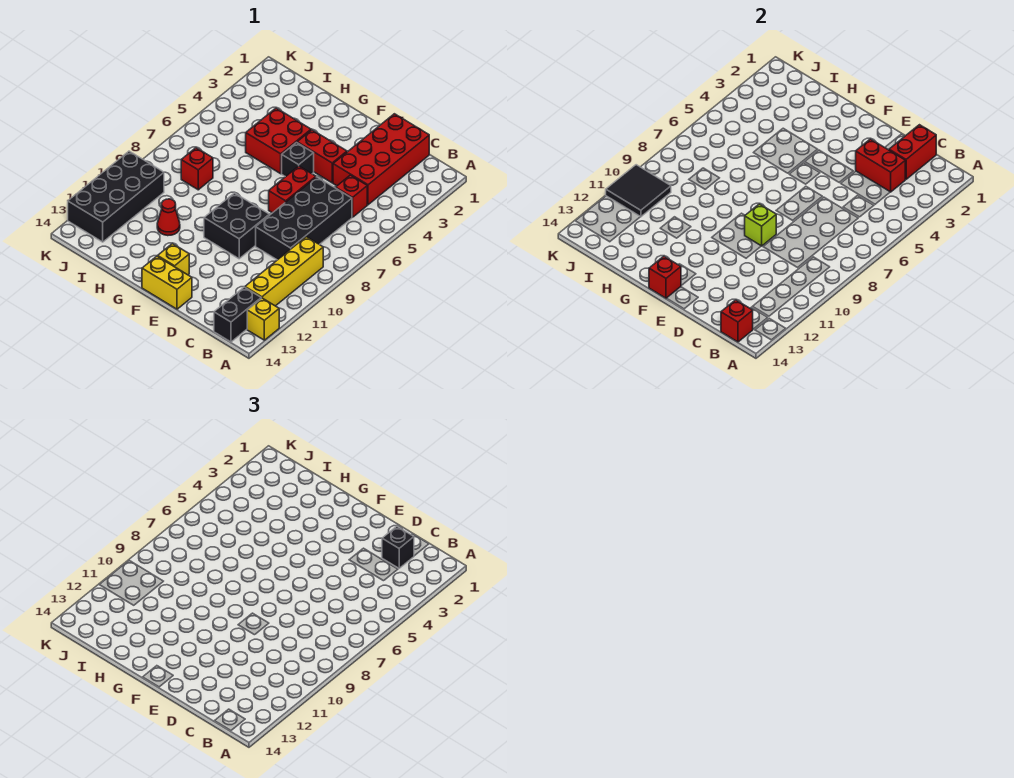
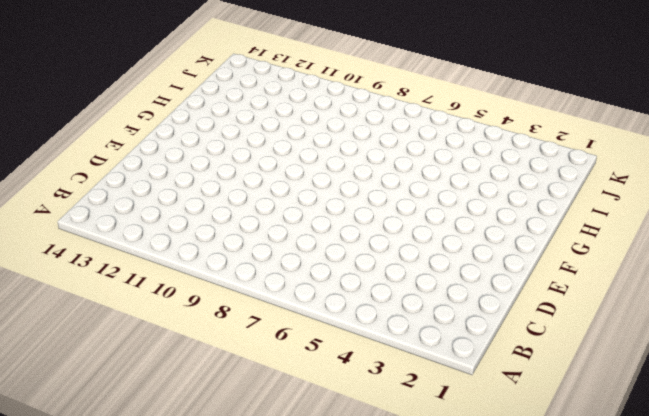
none -> yellow 1x1 brick [247,298,279,340]
none -> yellow 1x4 brick [245,237,323,306]
none -> black 1x2 brick [214,287,261,342]

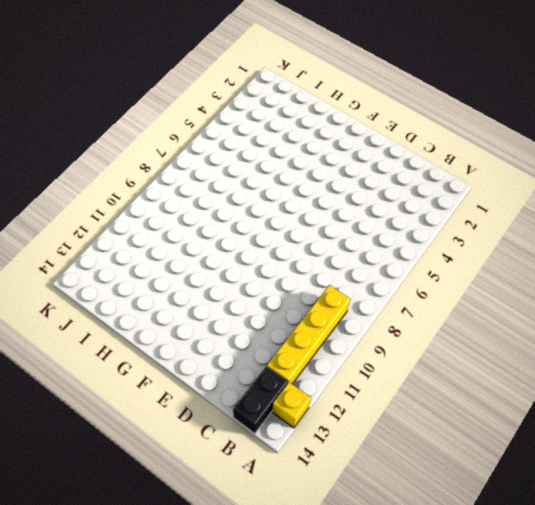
none -> red 2x4 brick [333,114,429,205]
none -> red 1x1 brick [336,175,367,217]
none -> black 2x4 brick [256,177,352,260]

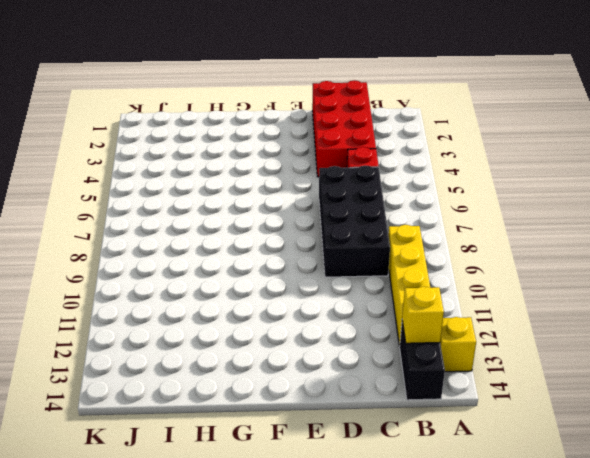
yellow 1x1 brick [402,287,444,343] -> yellow 1x1 brick moved to [158,244,189,275]
none -> red 1x2 brick [297,130,347,183]
none -> red 1x2 brick [269,166,316,213]
none -> black 2x2 brick [204,193,269,259]

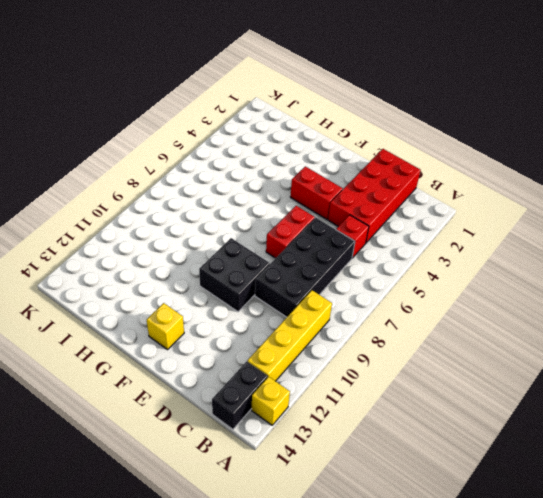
none -> yellow 1x2 brick [142,256,192,309]
none -> black 1x1 brick [282,143,314,177]
none -> red 2x2 brick [246,108,311,174]

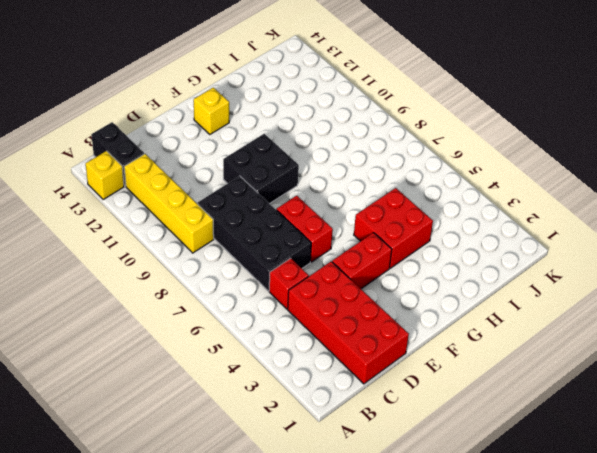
none -> yellow 1x2 brick [142,256,192,309]
none -> black 1x1 brick [282,143,314,177]
none -> red 1x1 cone [157,199,180,236]

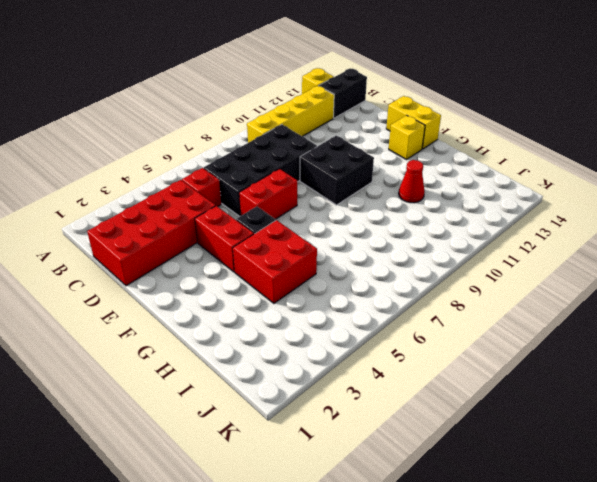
none -> red 1x1 brick [181,148,213,190]
none -> black 2x4 brick [68,151,164,242]
none -> red 1x1 brick [721,300,753,342]

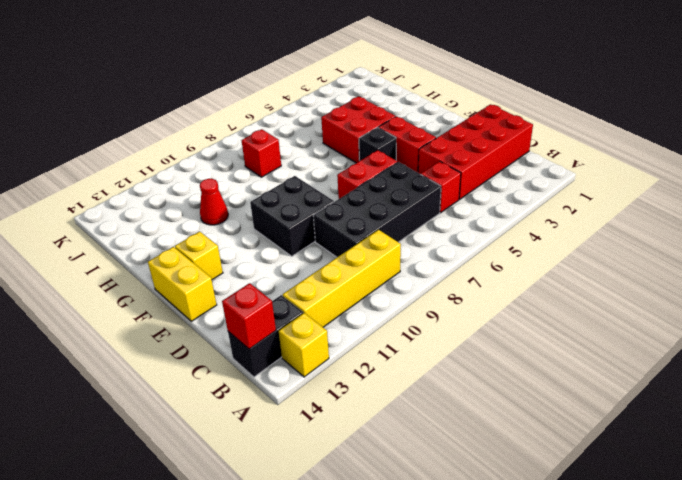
none -> black 2x4 brick [68,151,164,242]
none -> red 1x2 brick [889,125,936,179]
none -> red 1x2 brick [856,139,906,192]

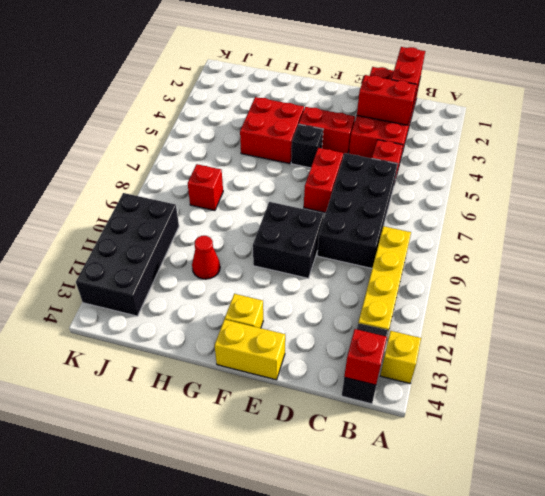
none -> lime 1x1 brick [745,204,776,246]
none -> red 1x1 brick [649,256,681,298]
none -> black 2x2 tile [606,165,671,217]

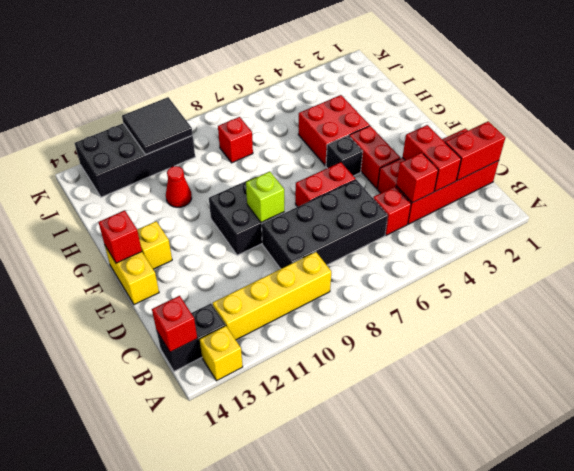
red 1x1 brick [396,153,438,203] -> none
none -> black 1x1 brick [382,526,414,568]

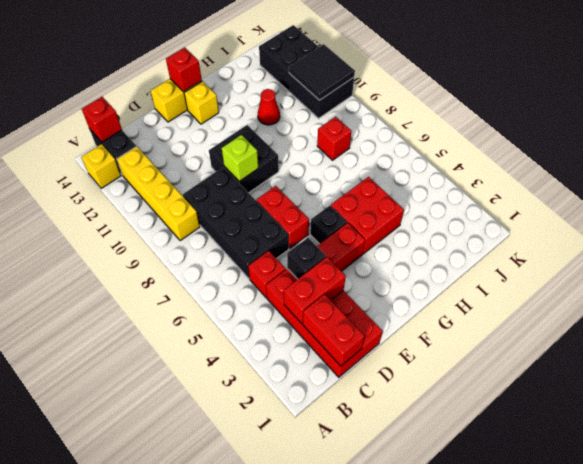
black 1x1 brick [287,238,326,279] -> black 1x1 brick moved to [382,526,414,568]

